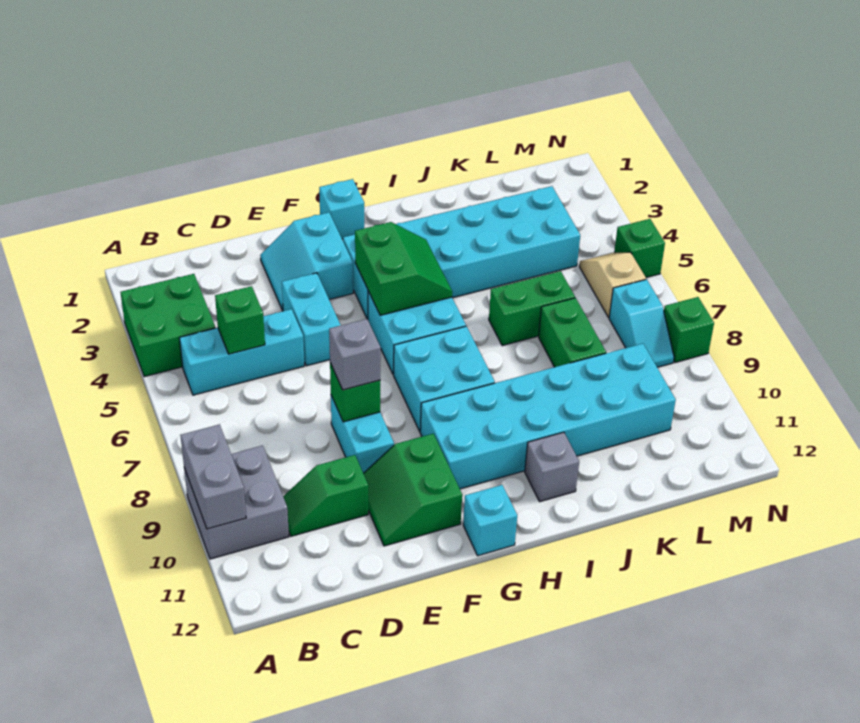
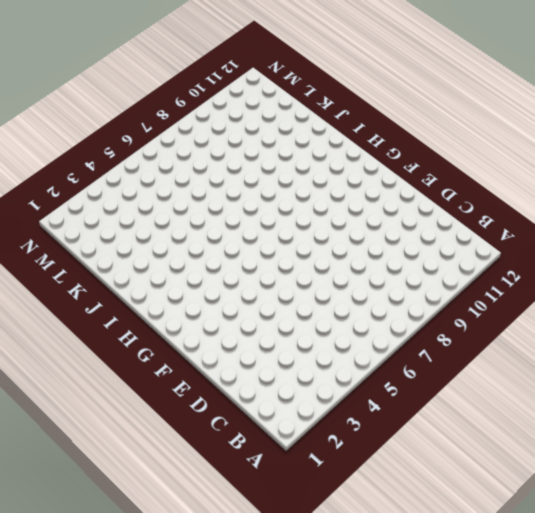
none -> green 2x2 brick [121,274,215,377]
none -> grey 2x2 brick [184,446,289,559]
none -> cyan 1x3 brick [180,309,304,395]

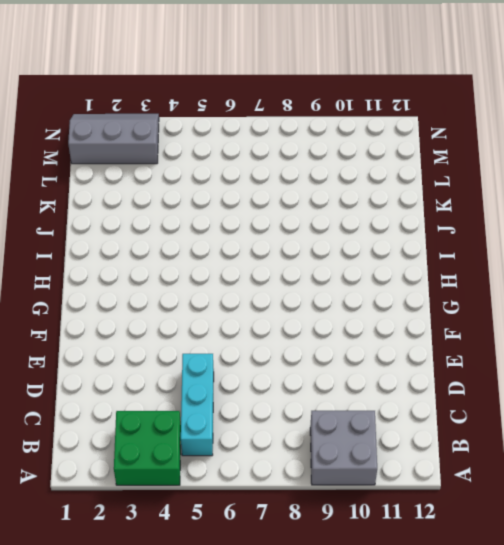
grey 2x3 slope [68,114,159,164] -> none
none -> green 1x2 slope [283,455,368,536]
none -> cyan 2x2 slope [260,212,353,311]
none -> cyan 1x2 brick [282,273,341,366]

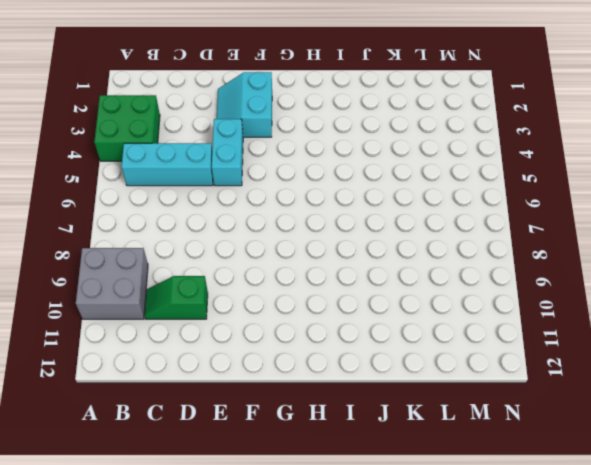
none -> cyan 1x2 brick [331,396,394,473]
none -> green 2x2 slope [363,434,462,546]
none -> cyan 1x1 brick [319,179,364,239]

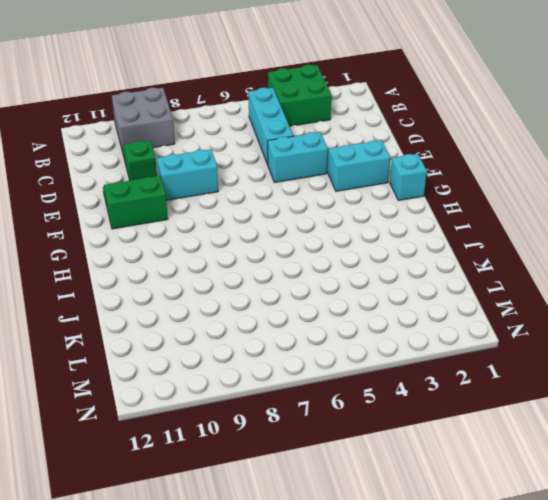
none -> cyan 2x6 brick [343,186,580,319]
none -> cyan 2x2 brick [368,291,466,374]
none -> cyan 2x2 brick [394,326,495,431]

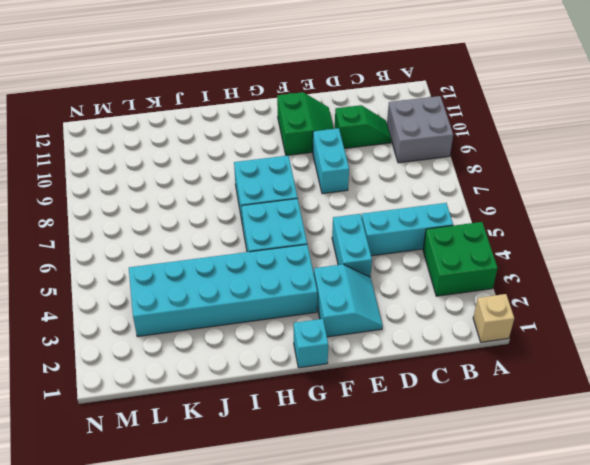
tan 1x1 brick [473,294,514,342] -> none
none -> cyan 2x6 brick [420,344,676,489]
none -> cyan 1x1 brick [463,485,517,556]
none -> grey 1x1 brick [525,432,579,502]

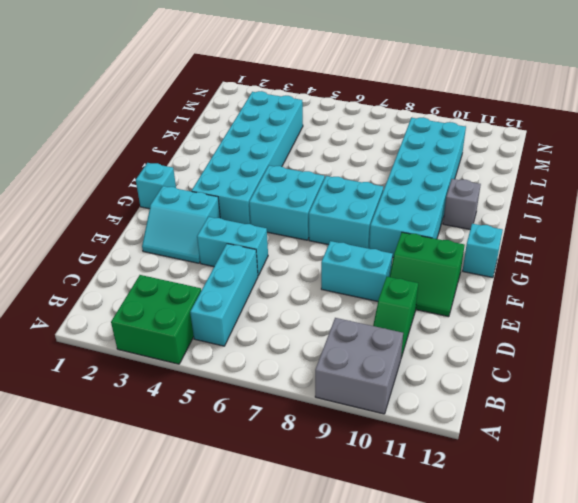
none -> green 1x2 brick [489,271,575,346]
none -> green 1x2 brick [539,298,606,367]
none -> tan 1x2 slope [579,252,646,318]

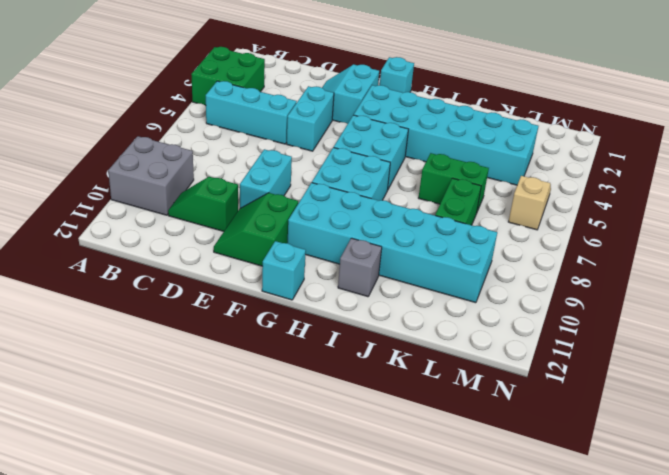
none -> cyan 1x2 slope [609,279,674,367]
none -> green 1x1 brick [614,219,665,278]
none -> green 1x1 brick [664,297,714,363]

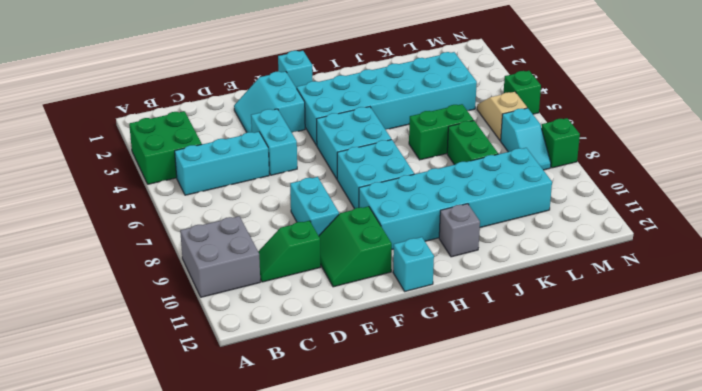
none -> grey 1x2 brick [181,425,246,529]
none -> green 1x1 brick [215,286,265,354]
none -> green 1x1 brick [330,363,380,422]

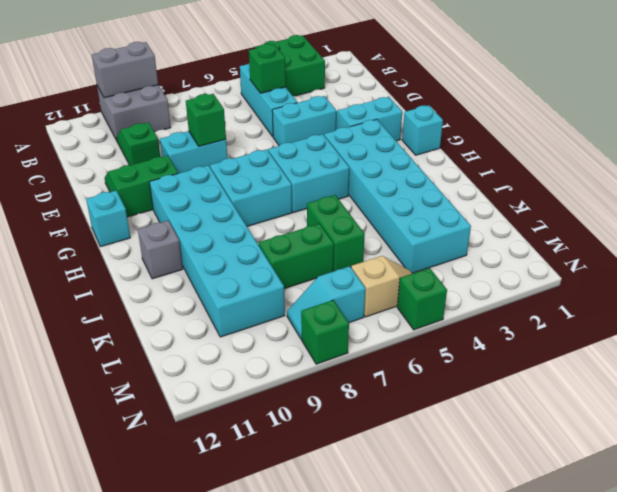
none -> green 2x2 slope [355,222,452,315]
none -> grey 1x1 brick [329,319,381,390]

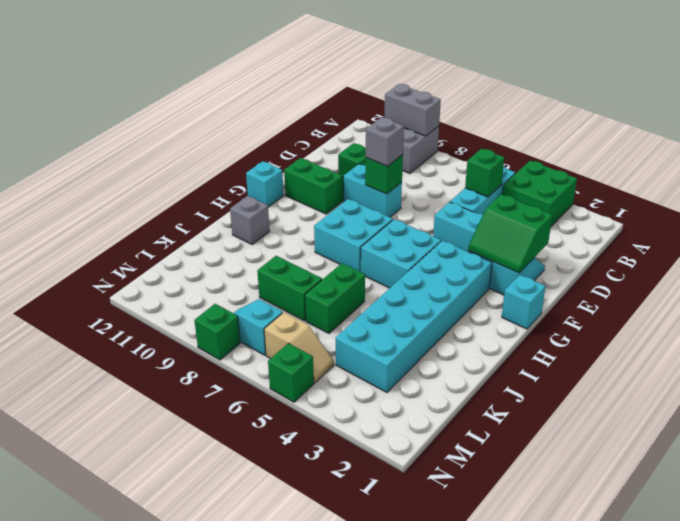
green 2x2 slope [468,194,552,273] -> green 2x2 slope moved to [355,222,452,315]
none -> cyan 2x6 brick [420,344,676,489]

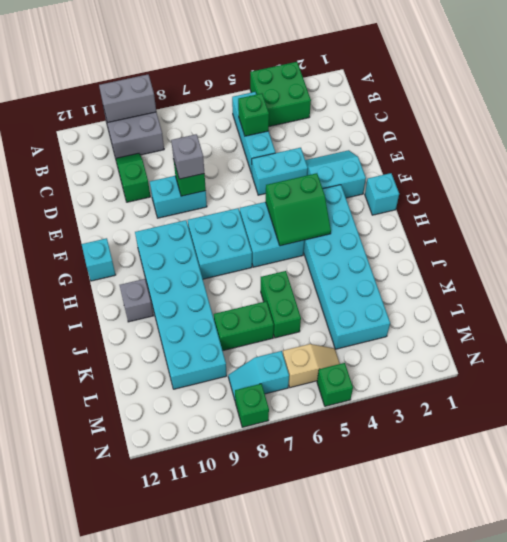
none -> green 2x2 slope [363,434,462,546]

